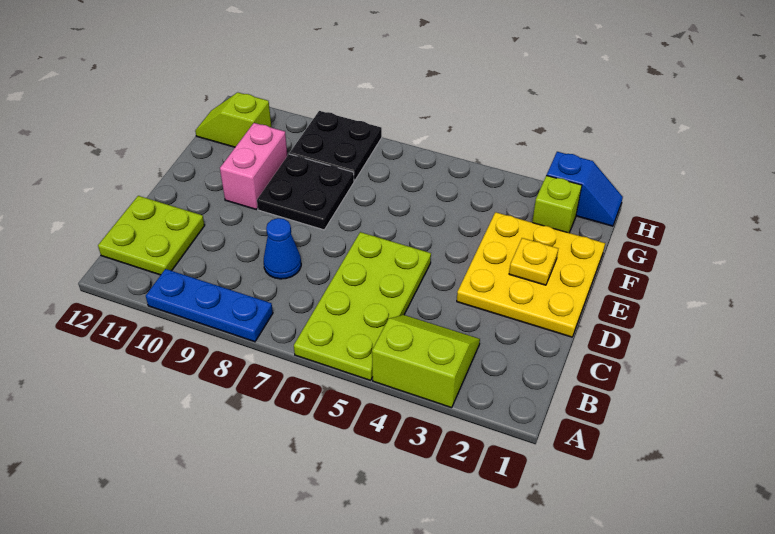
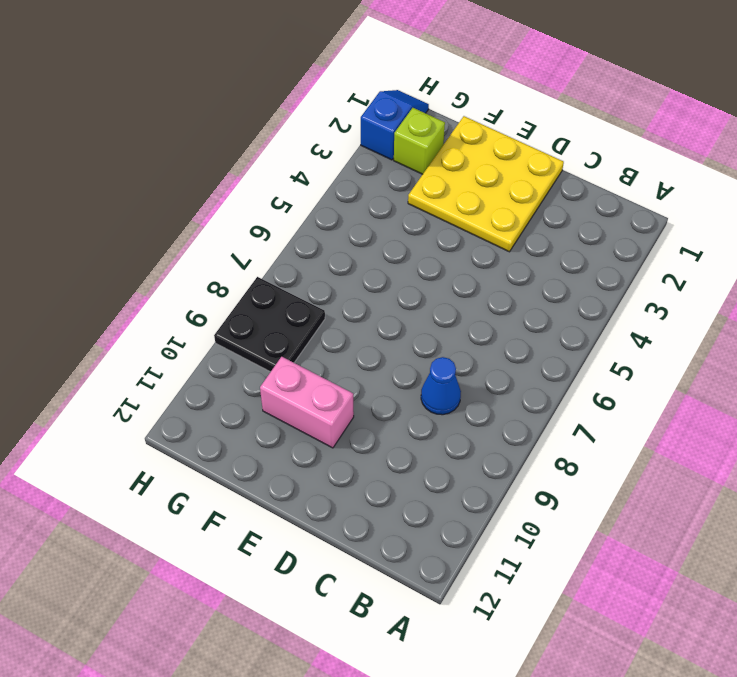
none -> lime 2x2 slope [372,315,480,408]
none -> lime 2x4 plate [294,232,431,380]
none -> blue 1x3 plate [146,269,273,342]

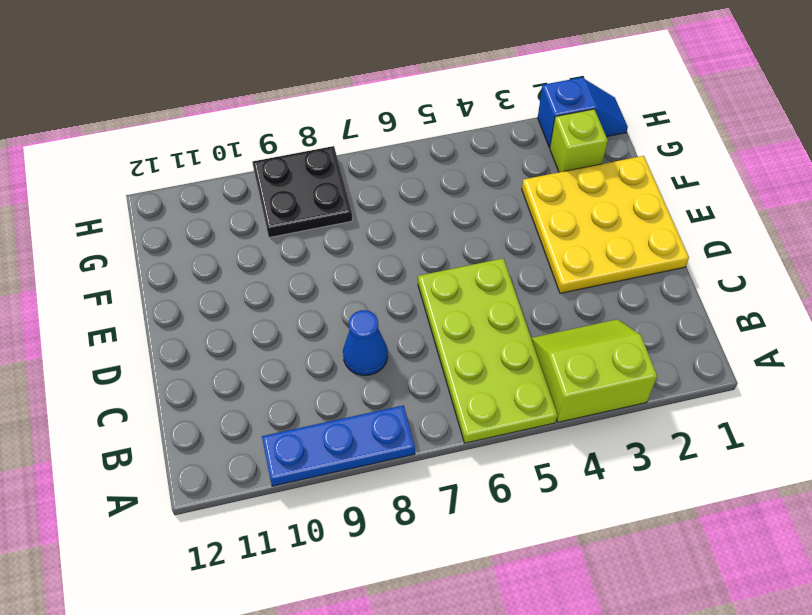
none -> lime 2x2 plate [98,196,205,275]
none -> black 2x2 plate [257,154,354,230]
none -> pink 1x2 brick [220,123,288,209]

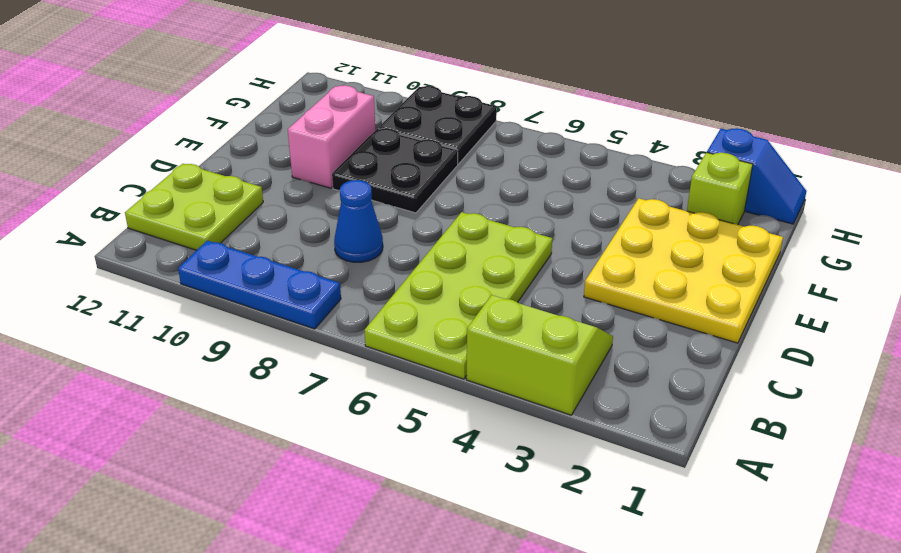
none -> lime 1x2 slope [195,92,272,147]
none -> yellow 1x1 plate [509,238,558,285]

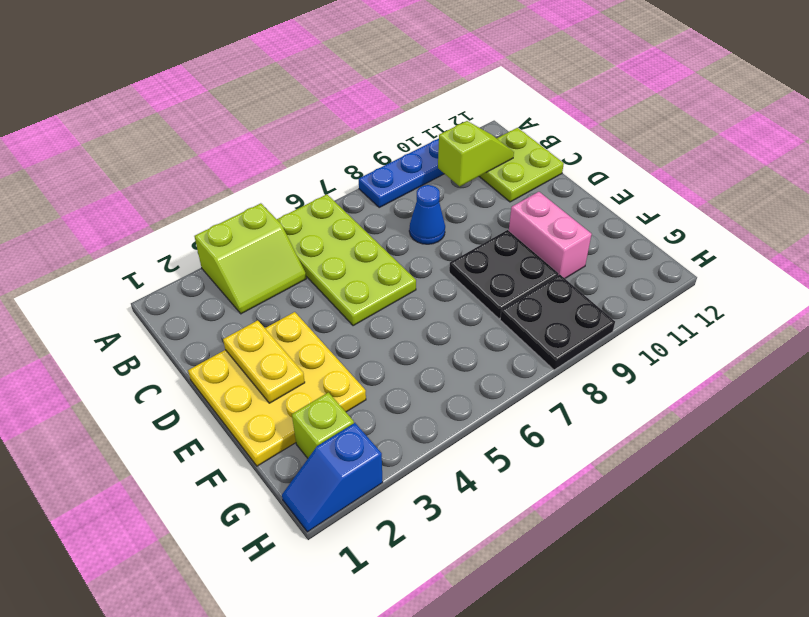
lime 1x2 slope [438,121,514,186] -> lime 1x2 slope moved to [195,92,272,147]
yellow 1x2 plate [223,320,305,403] -> yellow 1x1 plate [509,238,558,285]

